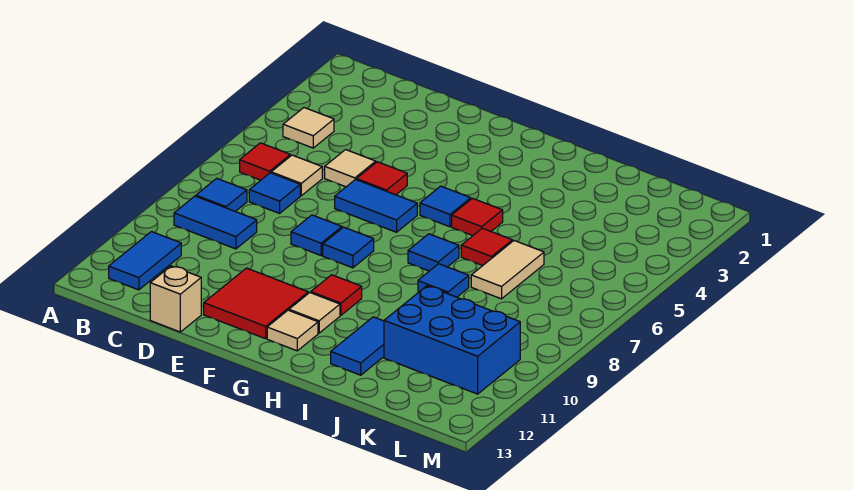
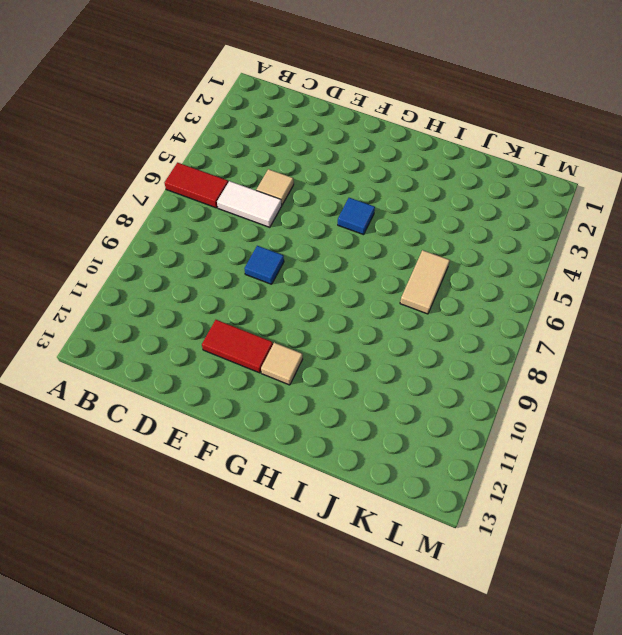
red 1x2 tile [165,163,228,208] -> red 1x1 tile [240,143,290,180]
white 1x2 tile [217,181,282,227] -> tan 1x1 tile [271,155,322,196]
red 1x2 tile [202,320,273,373] -> red 2x2 tile [204,268,308,339]
none -> tan 1x1 tile [283,108,334,148]
none -> blue 1x1 tile [196,178,247,212]
none -> blue 1x2 tile [174,196,257,249]

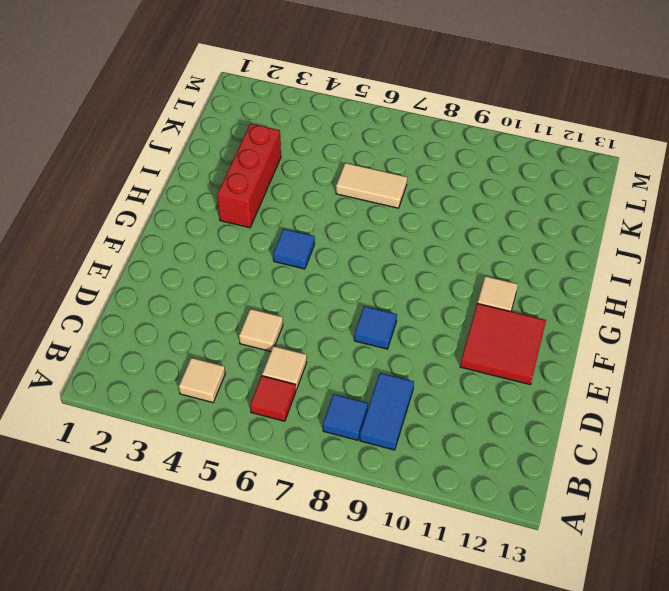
red 1x3 brick [217,124,281,228] -> none
none -> blue 1x2 tile [109,232,181,290]
none -> blue 1x1 tile [249,173,300,213]
none -> tan 1x1 brick [150,266,201,332]

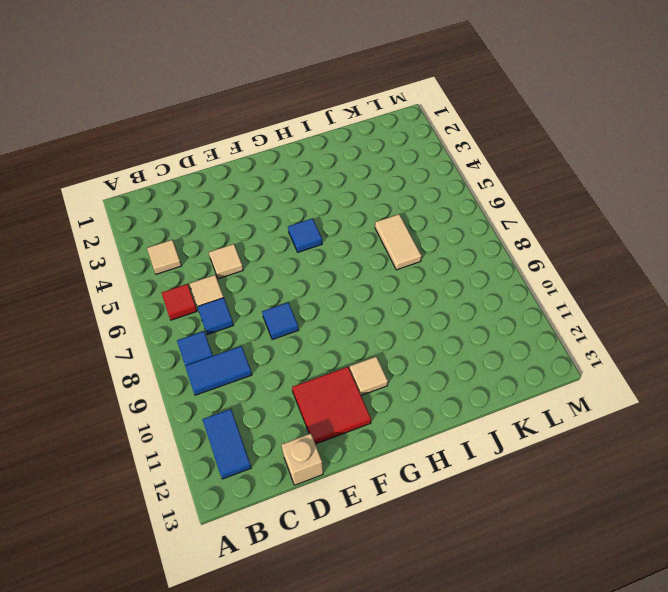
none -> red 1x1 tile [356,162,407,195]
none -> blue 1x2 tile [335,180,417,232]
none -> blue 1x1 tile [323,227,374,268]

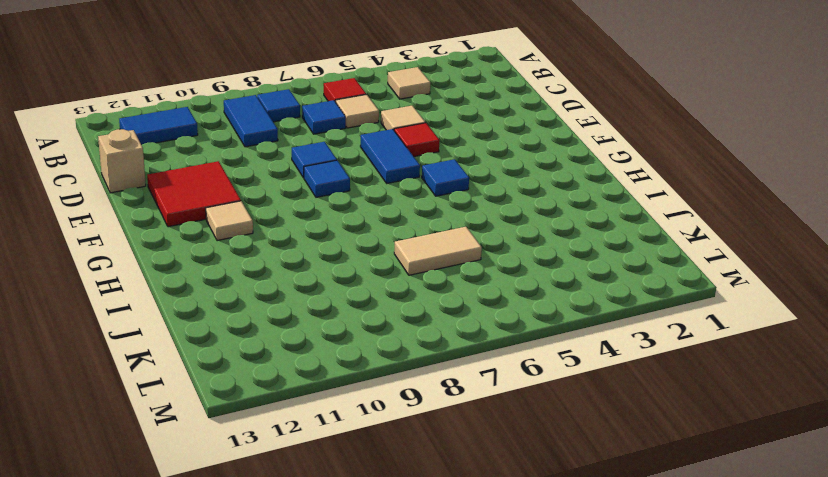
none -> red 1x1 tile [311,275,362,315]
none -> tan 1x1 tile [267,310,318,351]
none -> red 1x1 tile [452,198,503,236]

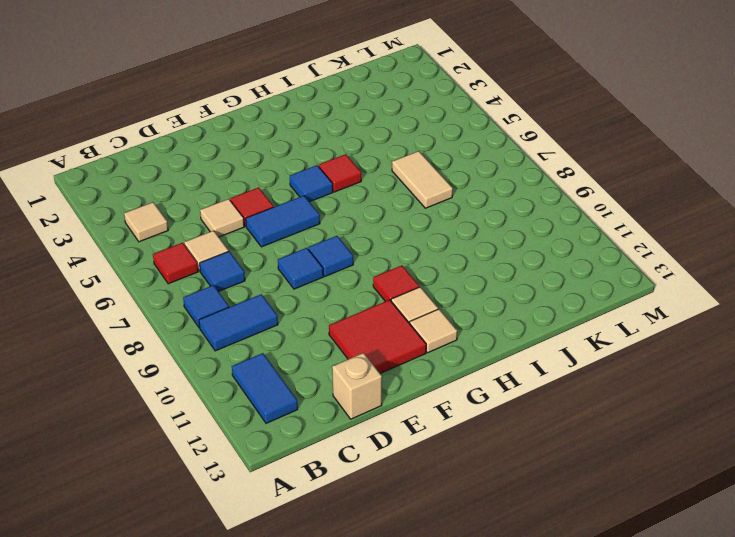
none -> blue 1x1 tile [408,234,459,271]
none -> red 1x1 tile [461,228,512,266]
none -> blue 1x1 tile [418,264,469,297]

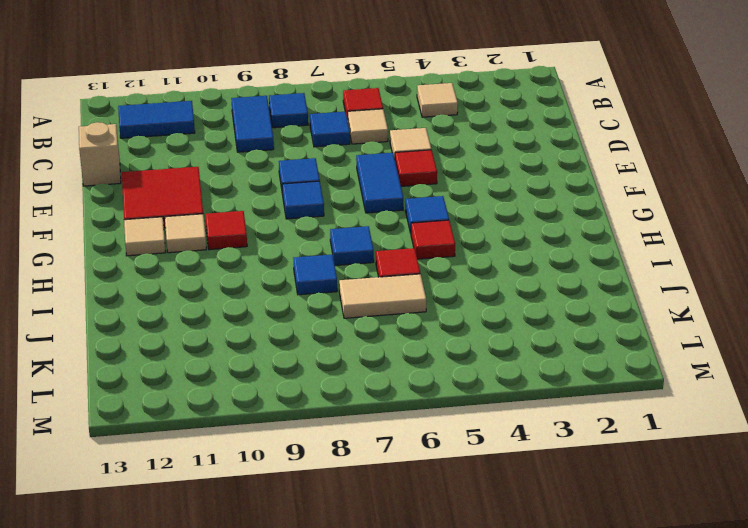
none -> blue 1x2 tile [331,317,384,375]
none -> blue 2x3 brick [384,286,520,394]

